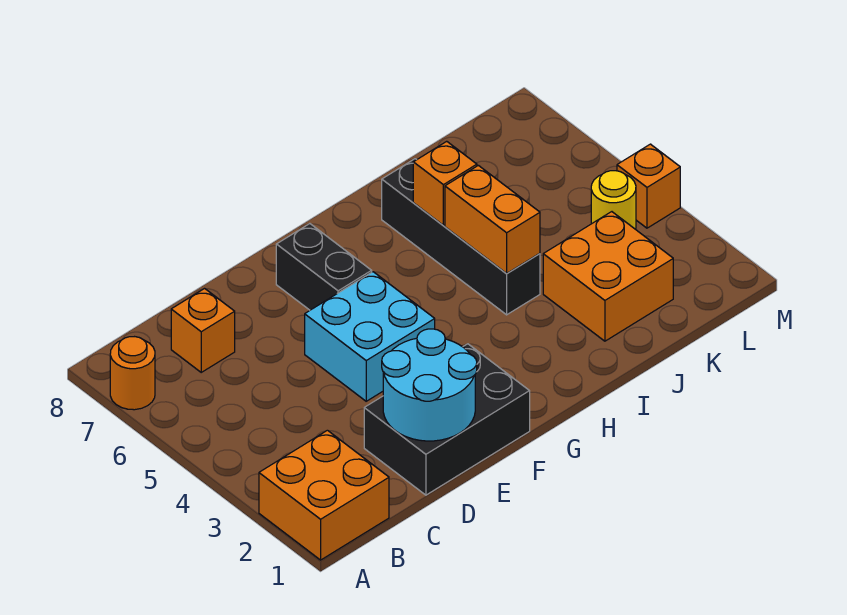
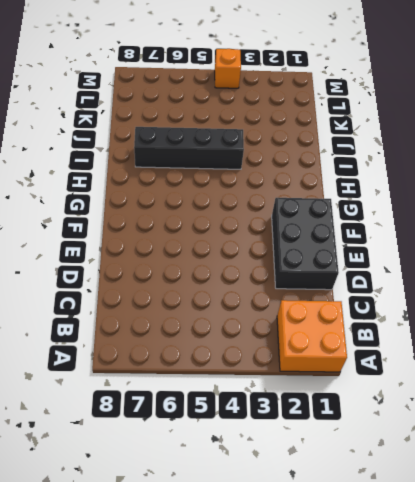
none -> orange 1x1 round brick [110,337,155,410]
none -> orange 1x1 brick [171,289,235,372]
none -> cyan 2x2 brick [305,272,435,401]

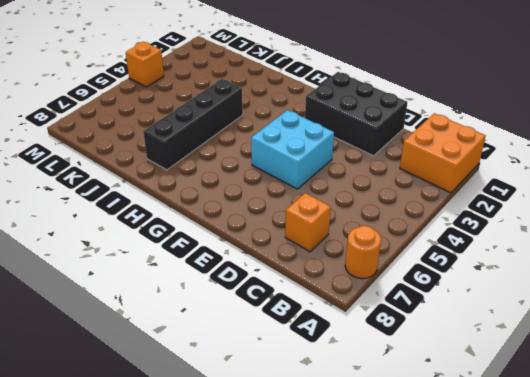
none -> black 1x2 brick [276,224,372,310]
none -> orange 2x2 brick [543,212,673,341]
none -> yellow 1x1 round brick [591,171,636,229]

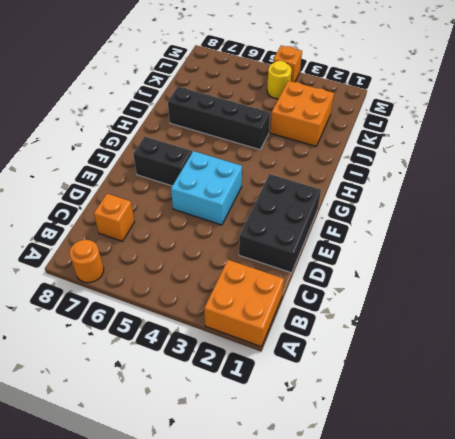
none -> cyan 2x2 round brick [382,329,477,441]
none -> orange 1x2 brick [445,165,540,274]
none -> orange 1x1 brick [413,141,477,225]

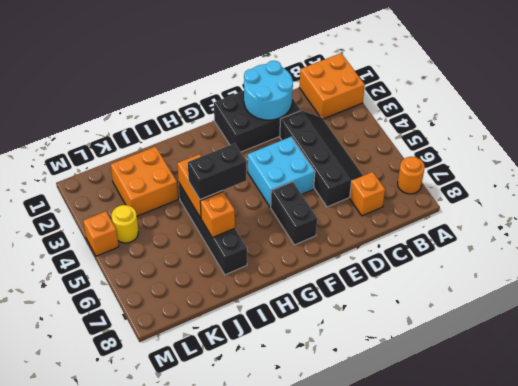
black 2x4 slope [280,111,363,207] -> none
black 1x2 brick [188,143,246,199] -> none

